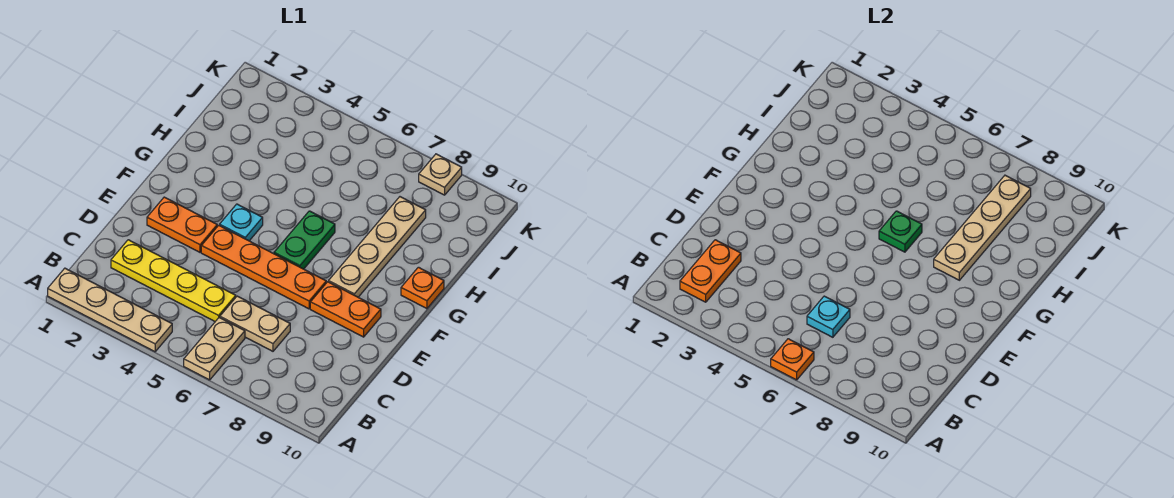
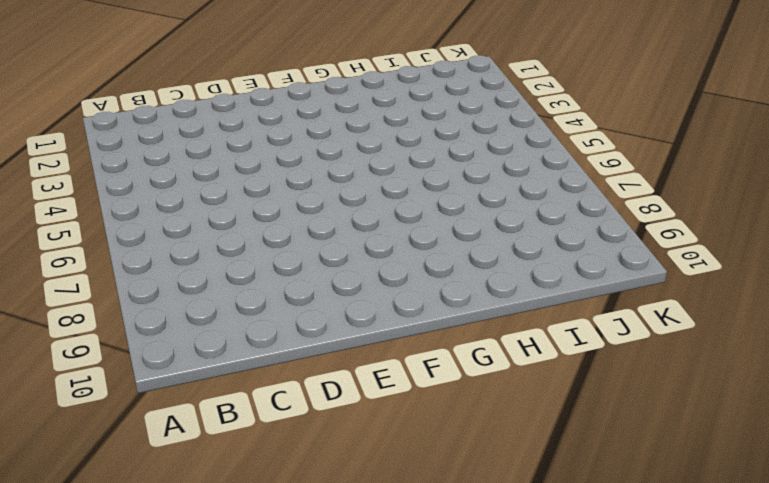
none -> tan 1x4 plate [48,268,172,352]
none -> tan 1x2 plate [184,318,245,380]
none -> yellow 1x4 plate [111,240,236,321]

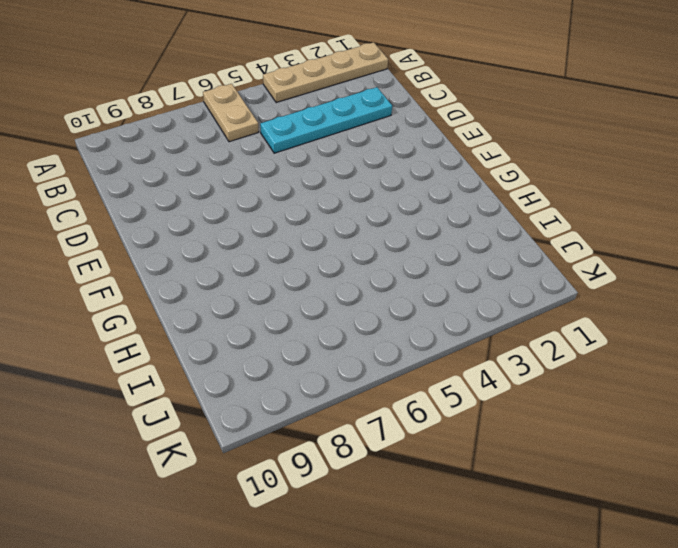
cyan 1x4 plate [260,87,392,153] -> yellow 1x4 plate [111,240,236,321]
none -> tan 1x2 plate [220,296,290,351]
none -> orange 1x2 plate [147,197,217,252]
none -> orange 1x4 plate [201,225,326,309]

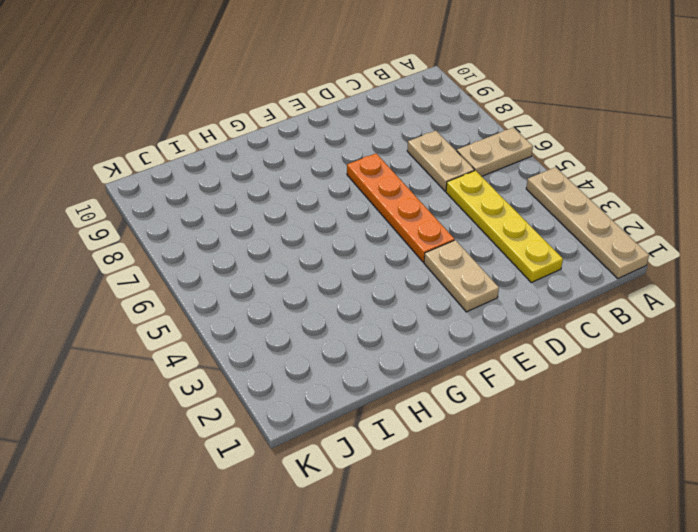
tan 1x2 plate [424,240,499,312] -> orange 1x2 plate [147,197,217,252]
none -> orange 1x2 plate [310,282,381,337]
none -> cyan 1x1 plate [220,204,263,241]
none -> green 1x2 plate [274,211,335,269]

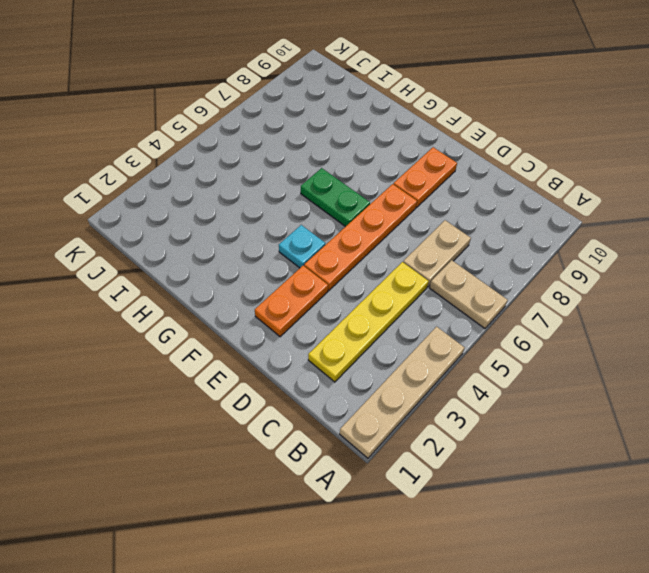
none -> tan 1x4 plate [329,197,426,297]
none -> orange 1x1 plate [401,267,444,309]
none -> tan 1x1 plate [419,154,462,195]

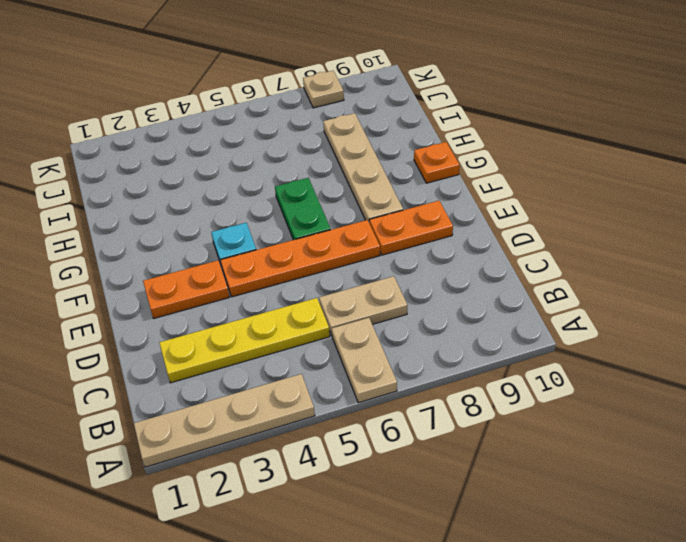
none -> orange 1x1 plate [771,339,814,380]
none -> orange 1x2 plate [680,240,741,302]
none -> cyan 1x1 plate [807,296,850,337]

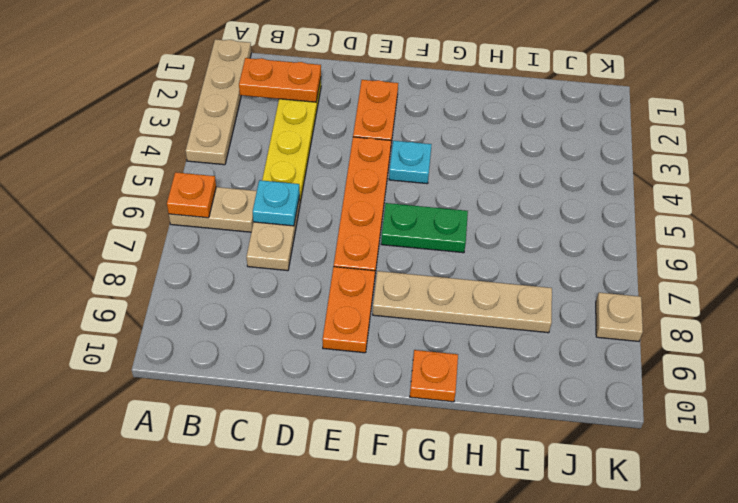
none -> green 1x1 plate [879,211,922,252]
none -> tan 1x4 plate [934,175,1031,280]

